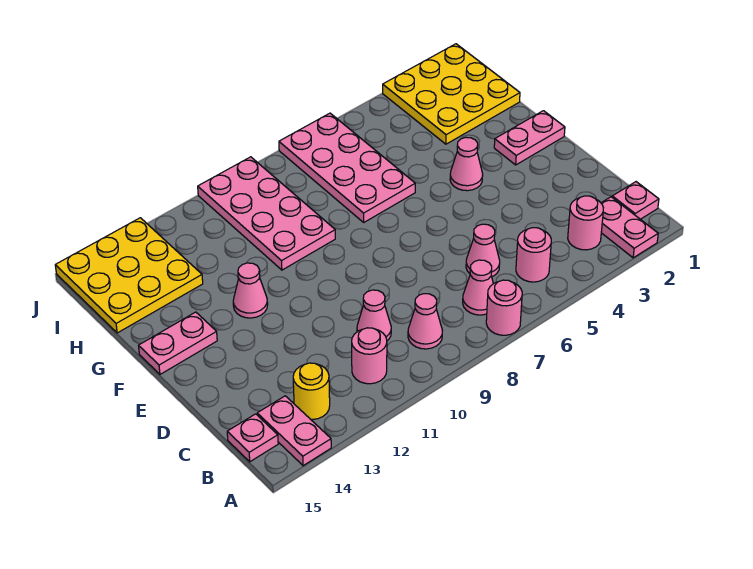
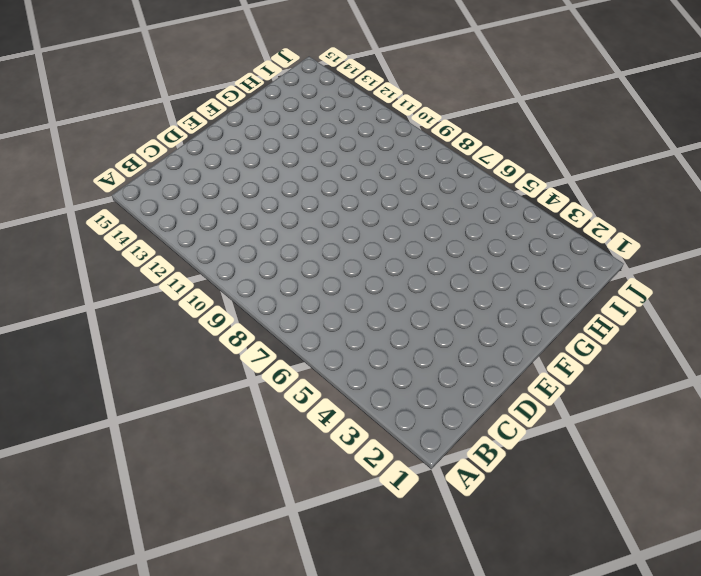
none -> pink 1x2 plate [601,197,658,258]
none -> pink 1x1 round brick [486,280,522,335]
none -> pink 1x2 plate [257,396,331,466]

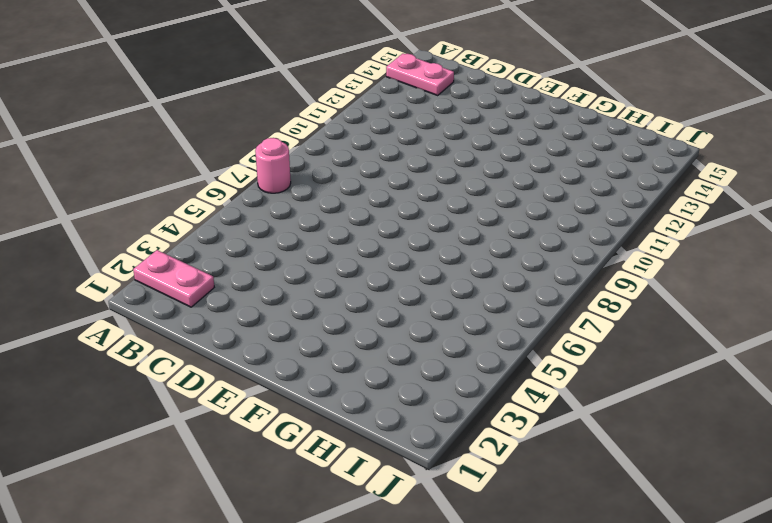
none -> pink 1x1 plate [612,182,659,219]
none -> pink 1x1 round brick [568,196,603,250]
none -> pink 1x1 round brick [516,228,551,282]

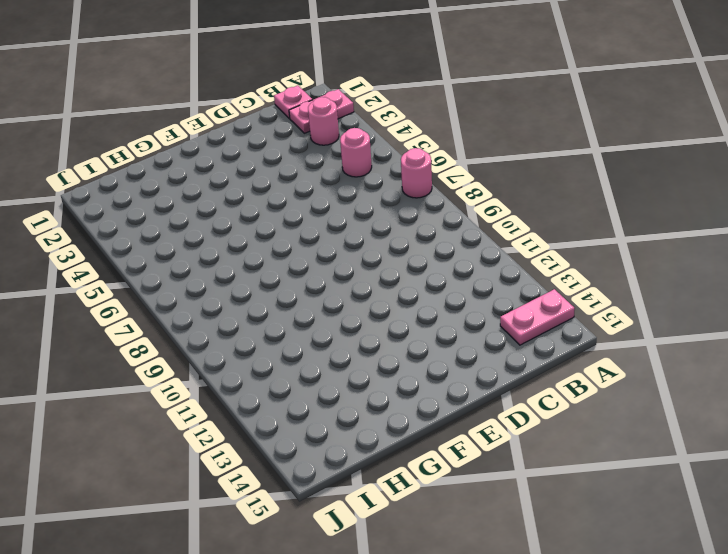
none -> pink 1x1 cone [463,260,493,315]
none -> pink 1x1 cone [408,294,443,349]
none -> pink 1x1 round brick [352,328,387,384]

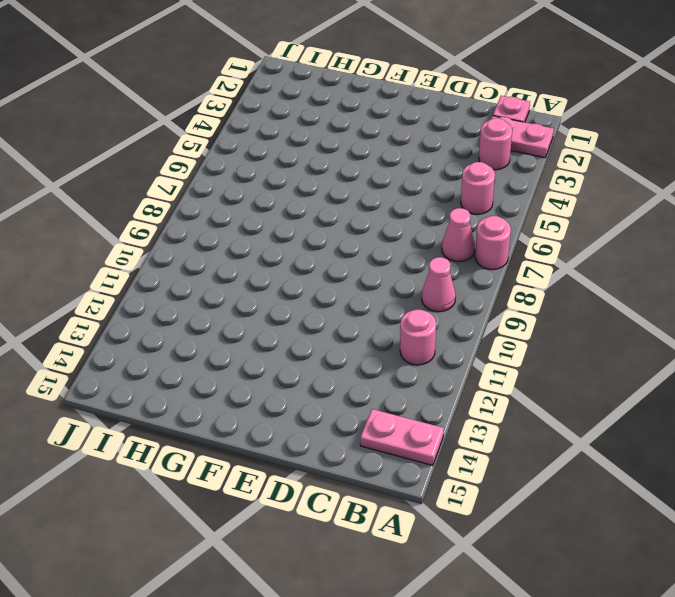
none -> yellow 1x1 round brick [293,363,330,420]
none -> pink 1x1 plate [227,414,278,462]
none -> pink 1x1 cone [466,224,500,277]

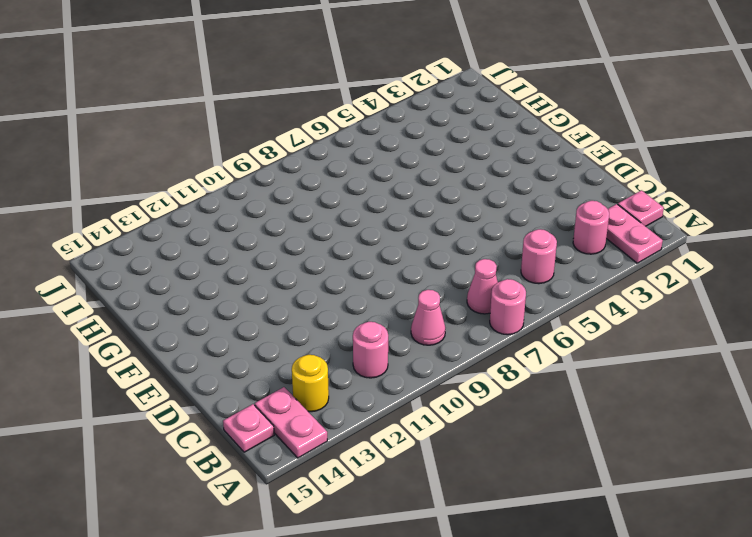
none -> pink 1x1 cone [466,224,500,277]
none -> pink 1x1 cone [357,290,391,341]
none -> pink 1x2 plate [494,111,565,165]

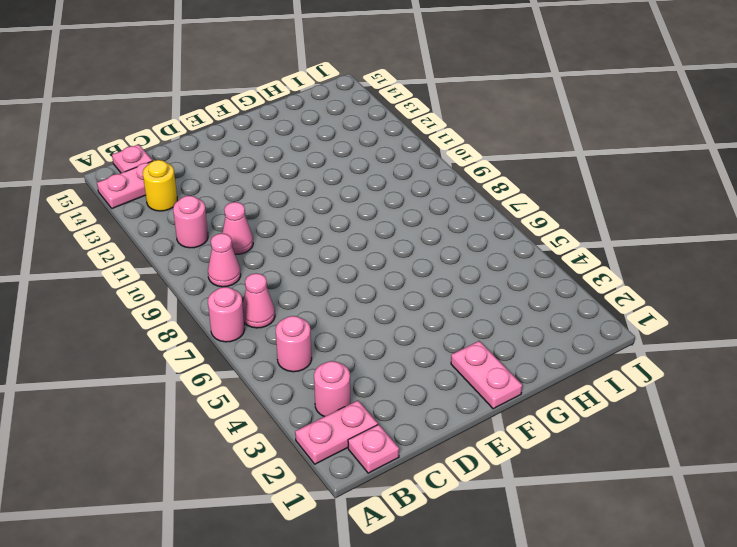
none -> pink 1x1 cone [466,224,500,277]
none -> pink 1x1 cone [450,137,483,191]
none -> pink 1x1 cone [233,263,268,318]

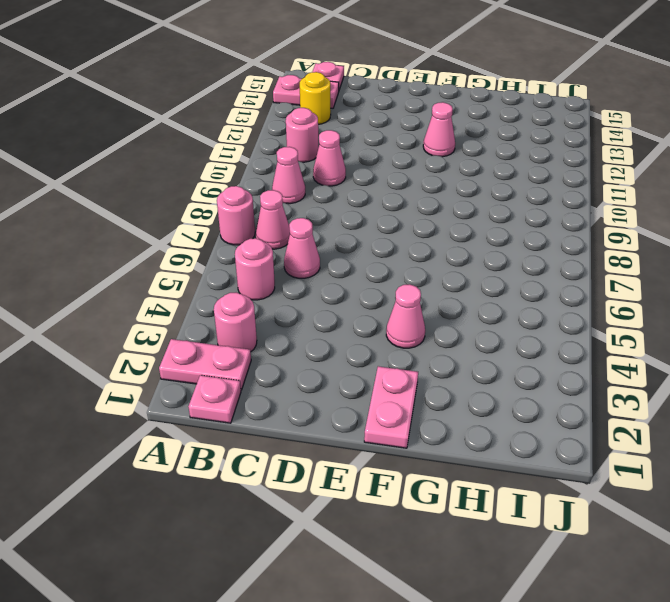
none -> pink 1x2 plate [139,312,217,374]
none -> pink 2x4 plate [279,113,415,222]
none -> pink 2x4 plate [198,157,335,270]

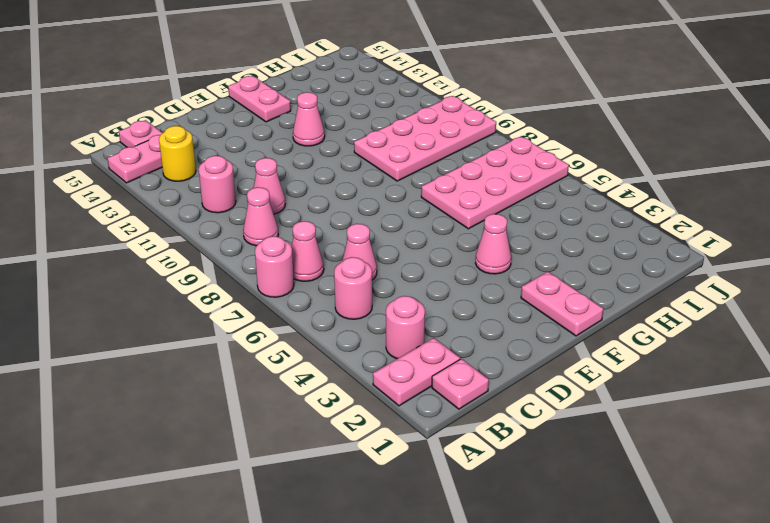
none -> yellow 3x3 plate [383,44,520,144]
none -> yellow 3x3 plate [55,218,203,333]

